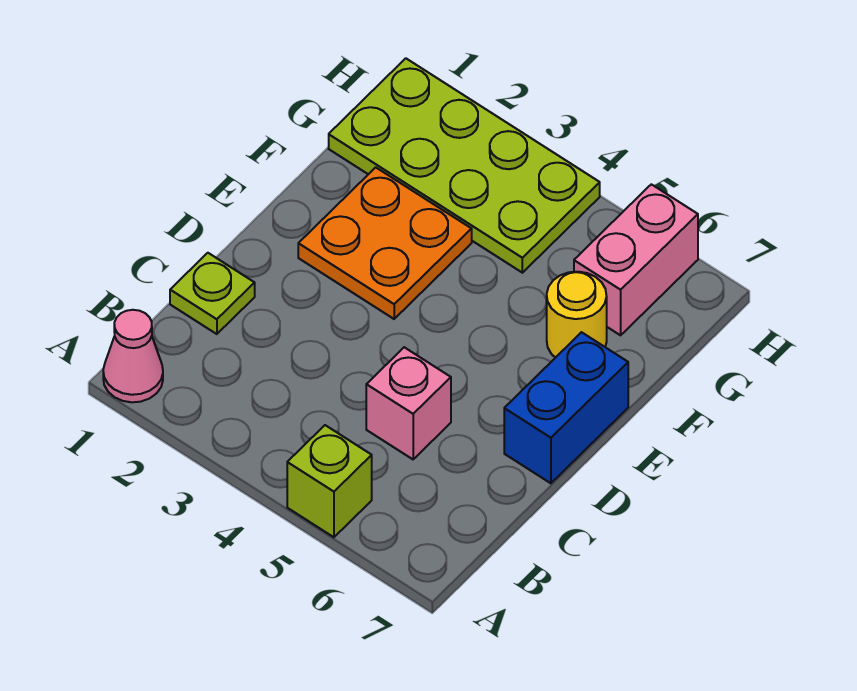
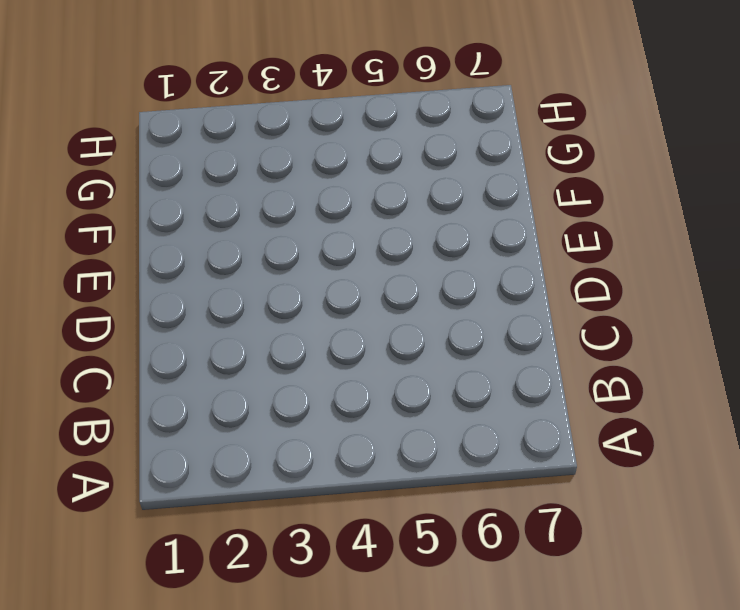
none -> pink 1x1 cone [103,310,163,402]
none -> lime 1x1 brick [287,425,372,537]

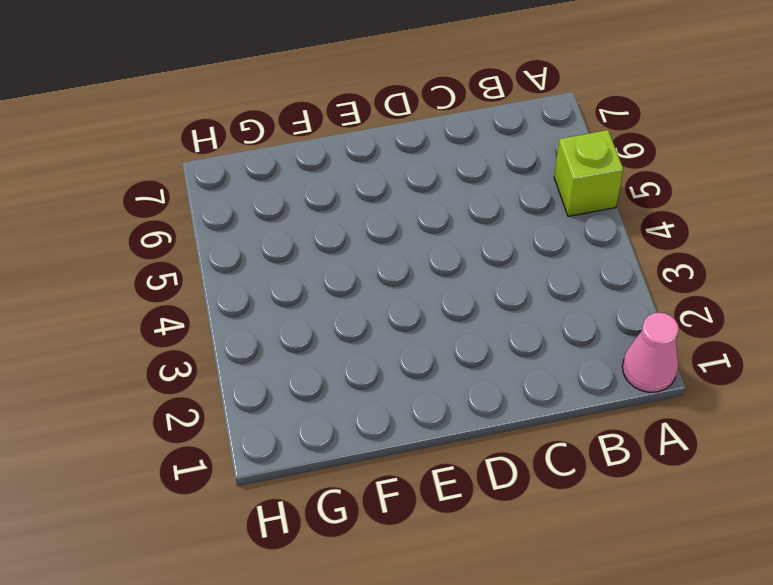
none -> lime 1x1 plate [170,253,255,334]
none -> pink 1x1 brick [366,347,451,459]

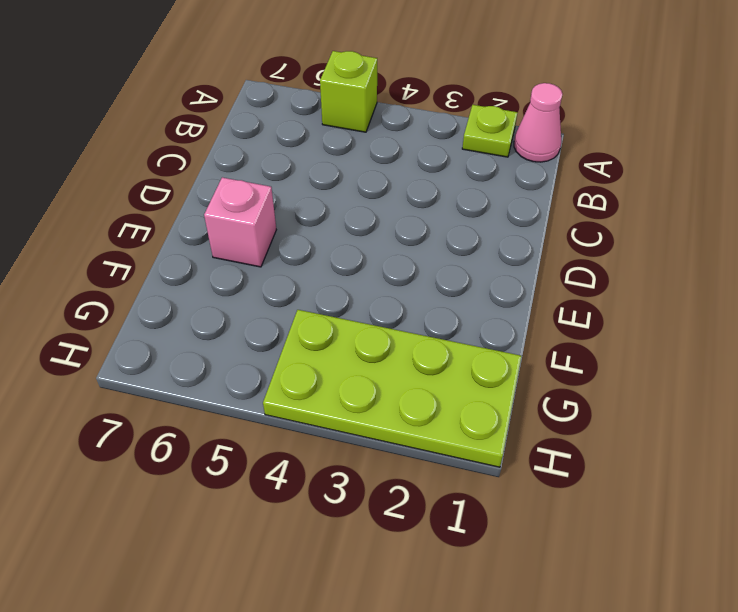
lime 1x1 plate [462,105,518,157] -> lime 1x1 plate moved to [170,253,255,334]
pink 1x1 brick [204,177,276,267] -> pink 1x1 brick moved to [366,347,451,459]
none -> blue 1x2 brick [504,332,628,483]
none -> orange 2x2 plate [298,167,472,319]

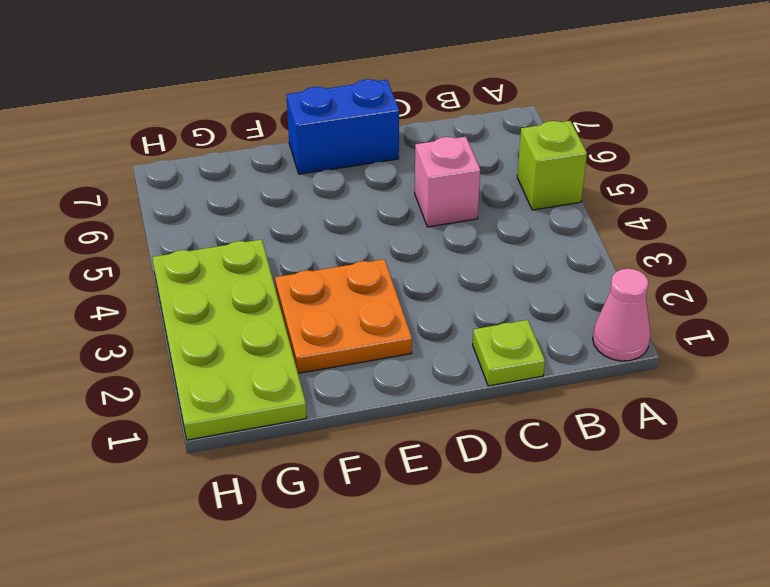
none -> yellow 1x1 round brick [547,272,607,358]
none -> pink 1x2 brick [574,184,698,335]

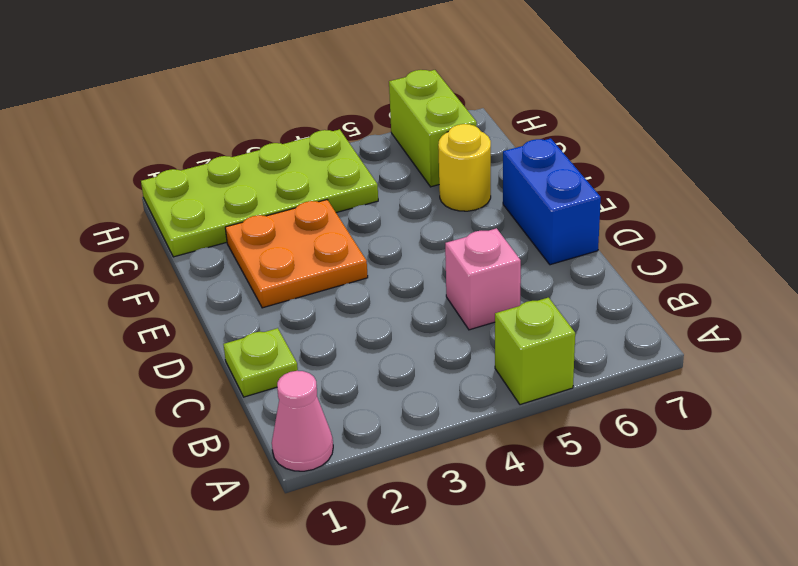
lime 1x2 brick [389,70,477,187] -> pink 1x2 brick [574,184,698,335]

